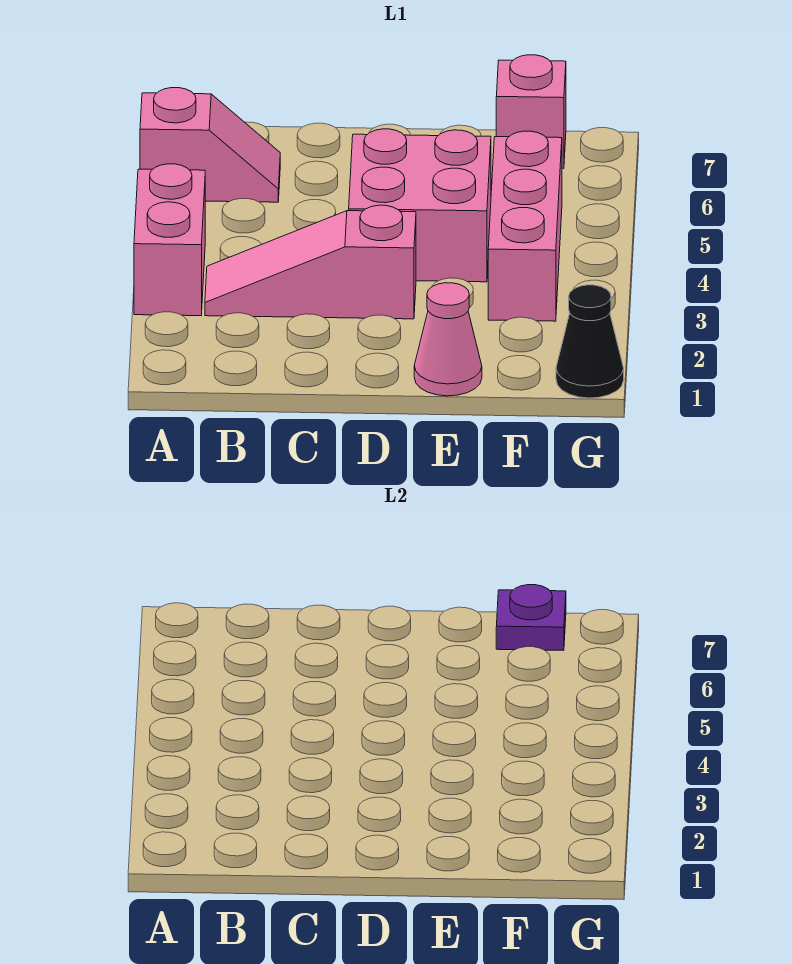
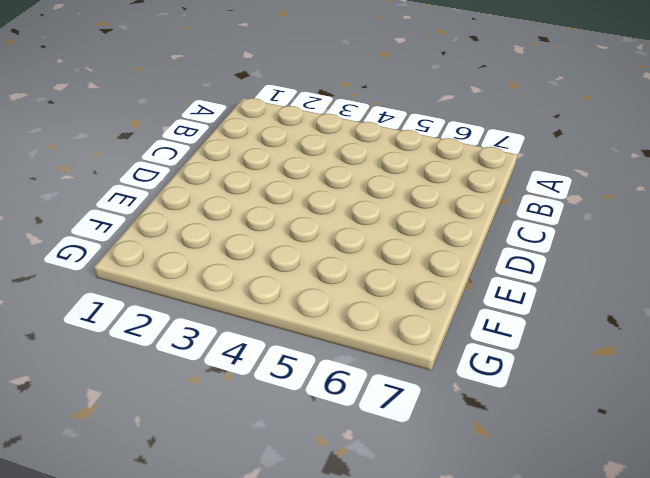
none -> pink 1x2 brick [134,164,205,316]
none -> pink 1x2 slope [140,88,280,202]

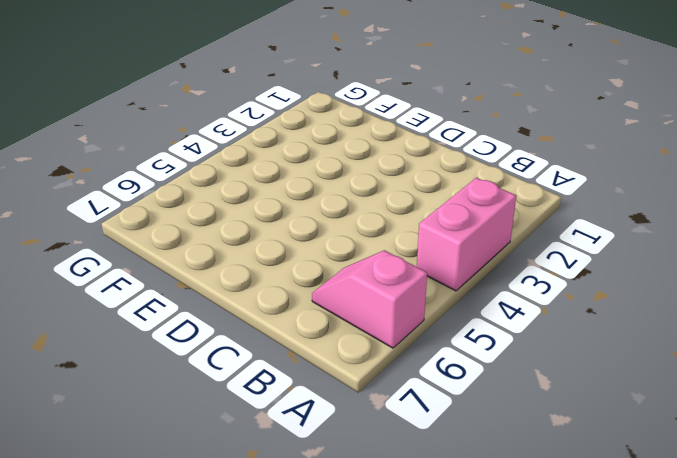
none -> pink 1x3 slope [205,205,416,319]
none -> pink 2x2 brick [349,129,491,282]

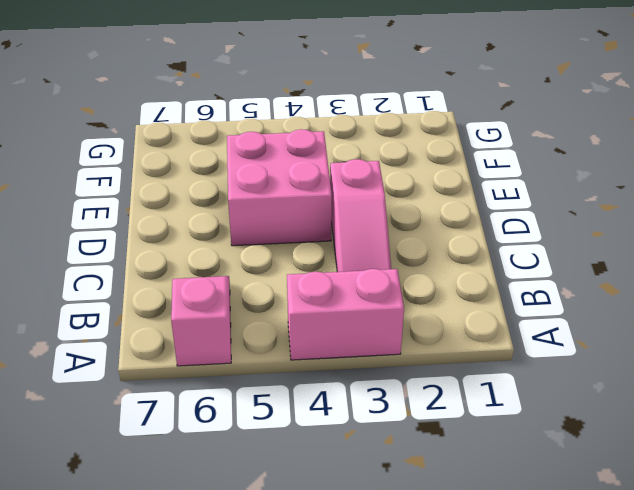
none -> pink 1x1 cone [414,283,482,396]
none -> pink 1x3 brick [488,131,562,321]

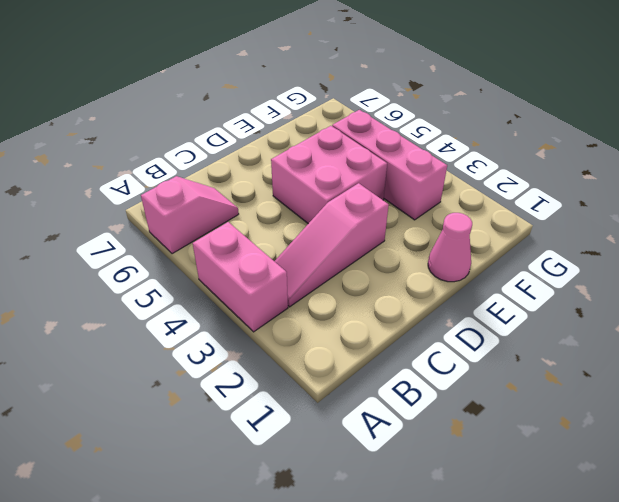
none -> pink 1x1 brick [496,55,566,168]
none -> black 1x1 cone [556,285,624,398]

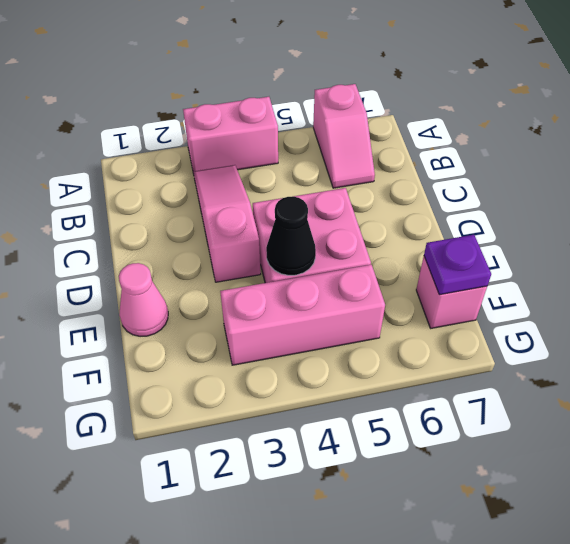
black 1x1 cone [266,197,316,275] -> black 1x1 cone moved to [556,285,624,398]

